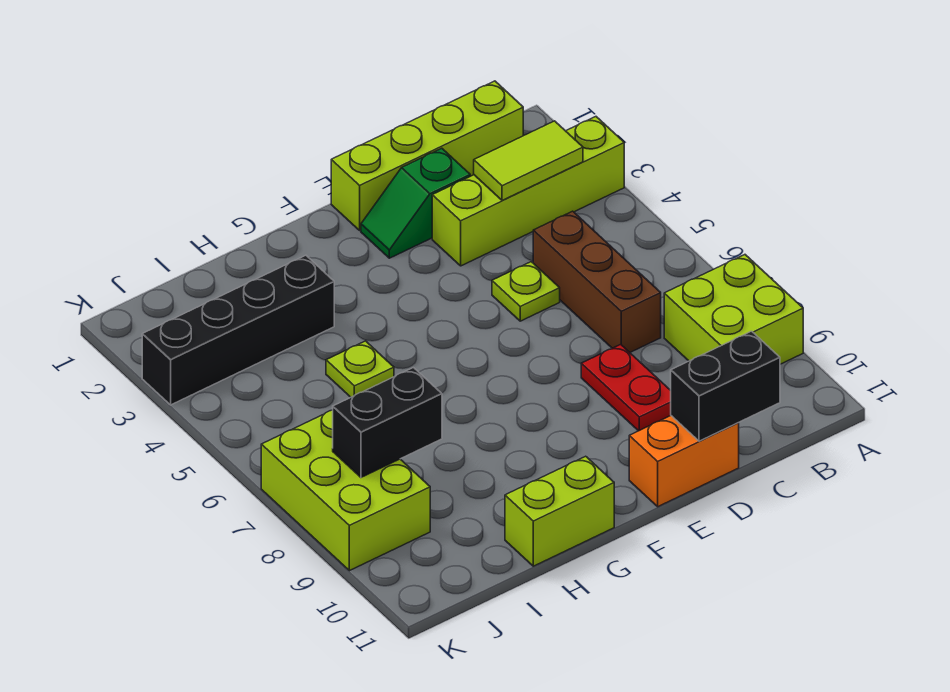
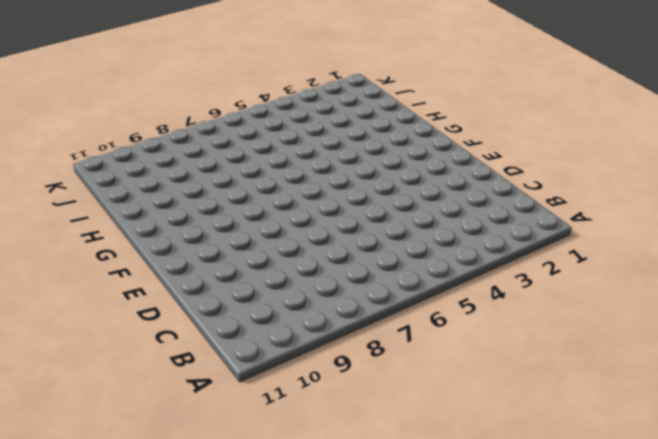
none -> lime 1x4 brick [432,117,624,266]
none -> lime 2x2 brick [664,255,803,364]
none -> lime 1x4 brick [331,81,523,230]

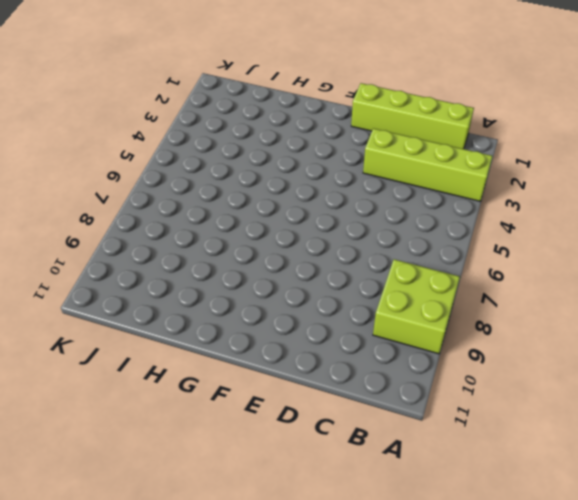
none -> brown 1x3 brick [533,211,661,352]
none -> green 1x2 slope [361,148,470,258]
none -> lime 1x1 plate [492,262,560,321]

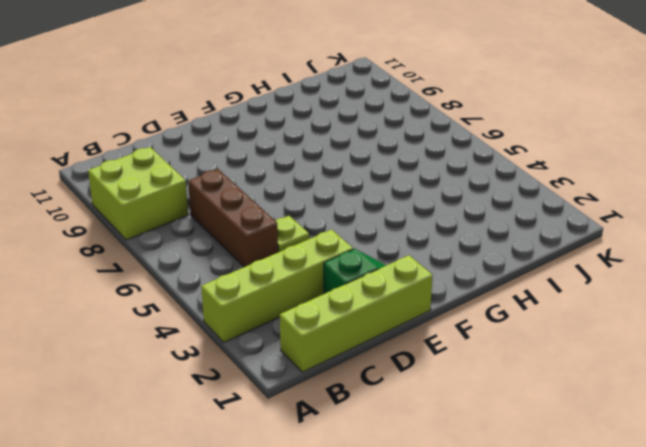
none -> red 1x2 plate [581,344,671,431]
none -> orange 1x2 brick [629,416,739,507]
none -> lime 1x2 brick [505,456,614,566]

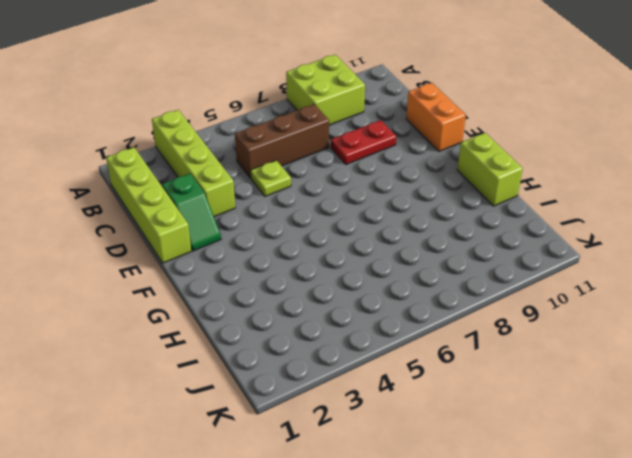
none -> black 1x4 brick [142,255,334,405]
none -> lime 1x1 plate [326,341,394,397]
none -> lime 2x3 brick [261,410,430,571]

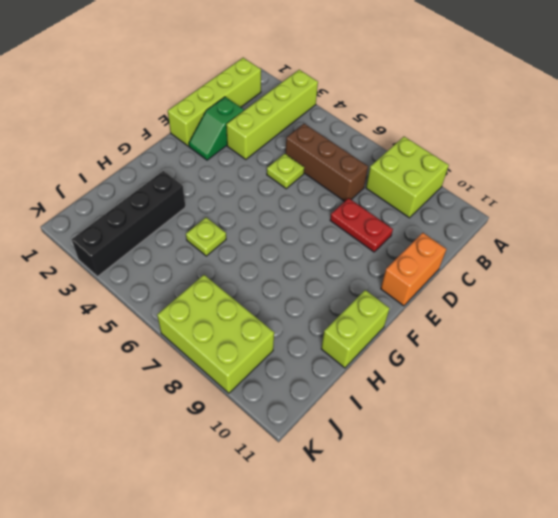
none -> lime 1x2 tile [474,121,583,200]
none -> black 1x2 brick [671,331,780,441]
none -> black 1x2 brick [333,368,442,477]

